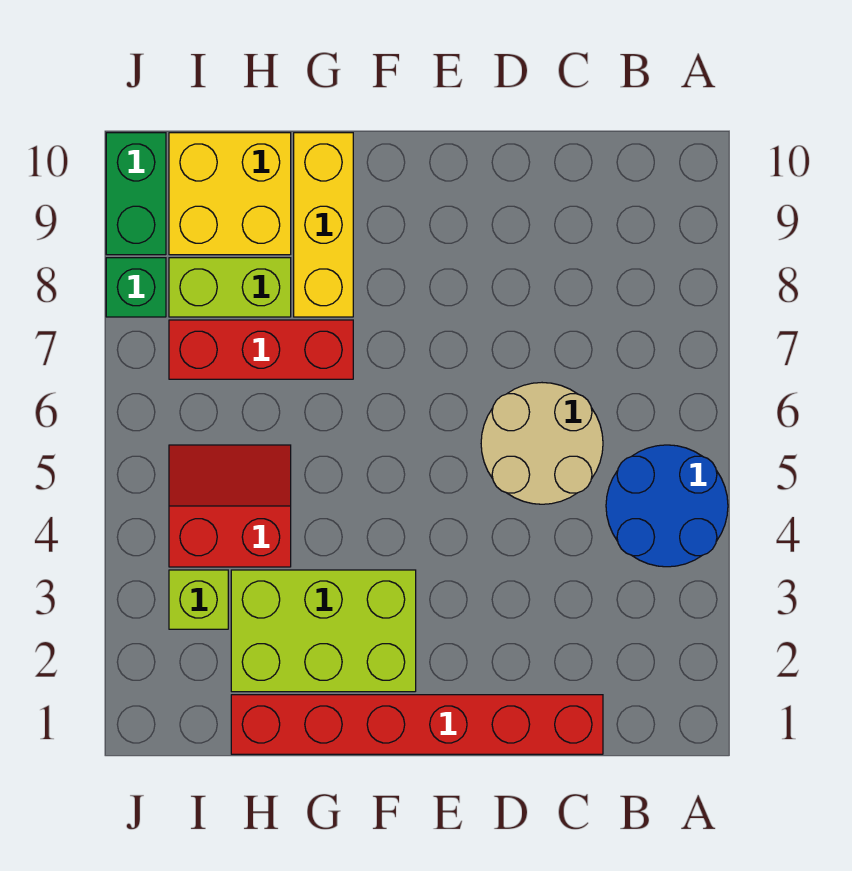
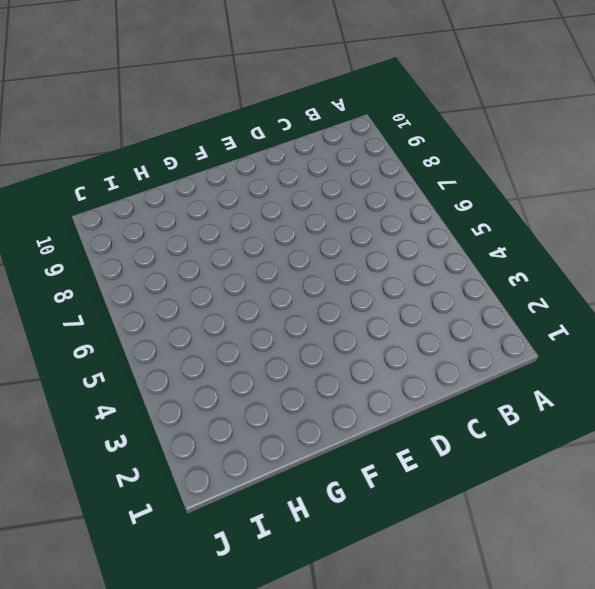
none -> blue 2x2 round brick [606,445,728,567]
none -> red 1x6 brick [231,695,603,754]
none -> tan 2x2 round brick [481,383,603,504]

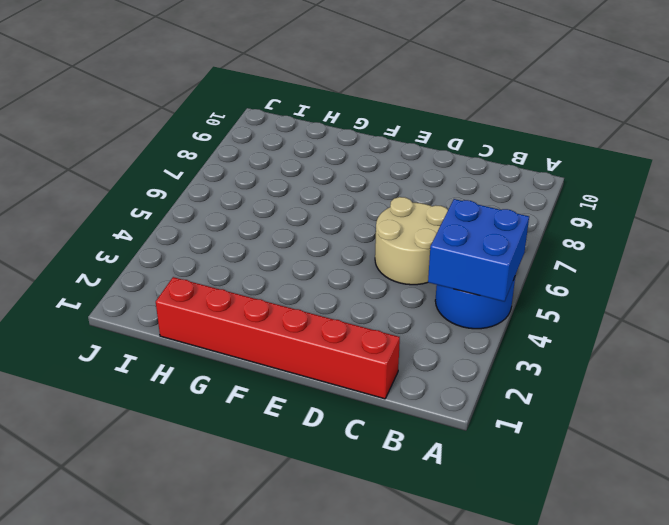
blue 2x2 brick [428,199,529,301] -> none
none -> lime 2x3 brick [231,570,416,692]
none -> red 1x3 brick [169,320,353,379]
none -> yellow 1x3 brick [294,133,353,317]

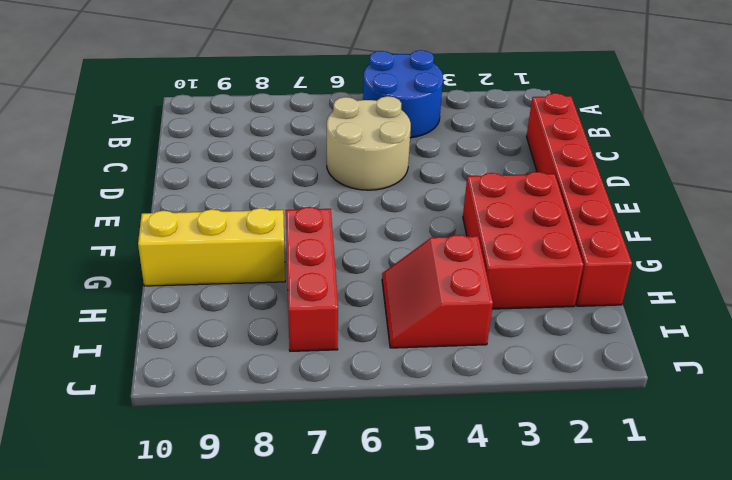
red 2x3 brick [463,172,583,309] -> lime 2x3 brick [231,570,416,692]
none -> lime 1x2 brick [169,258,291,317]
none -> yellow 2x2 brick [169,133,291,255]
none -> lime 1x1 brick [169,570,228,629]

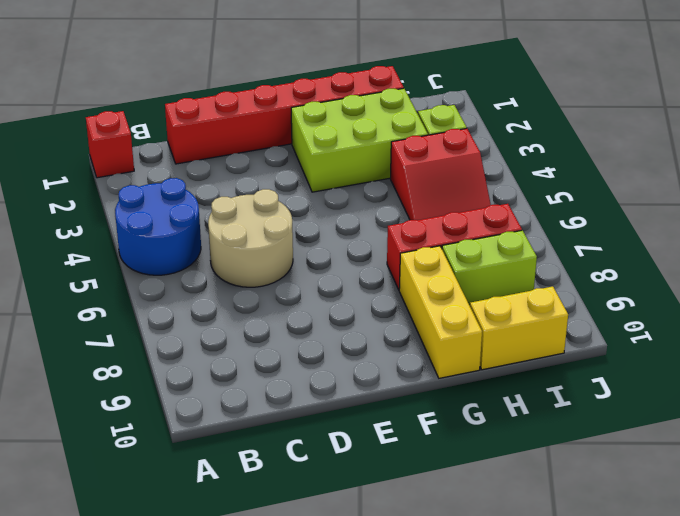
red 1x1 brick [86,111,134,178] -> none
yellow 1x2 brick [470,287,568,370] -> yellow 2x2 brick [169,133,291,255]
none -> green 1x1 brick [106,258,166,317]
none -> green 1x2 brick [106,133,166,255]

